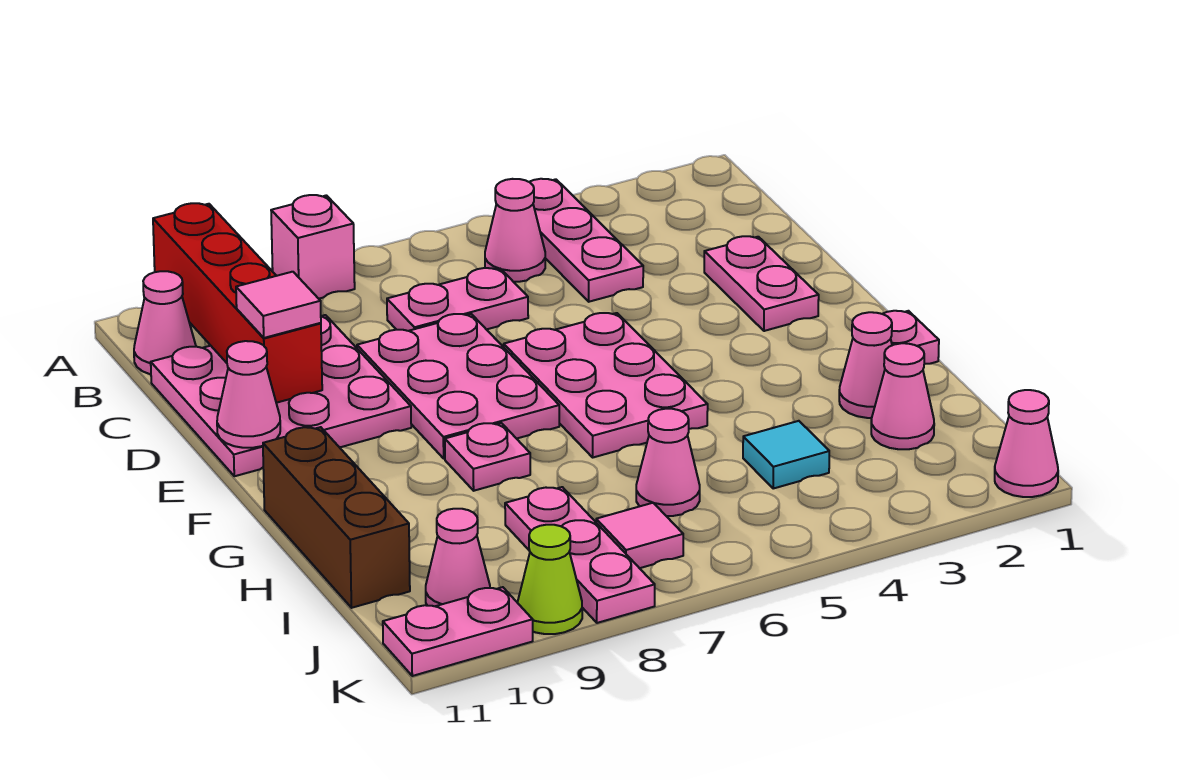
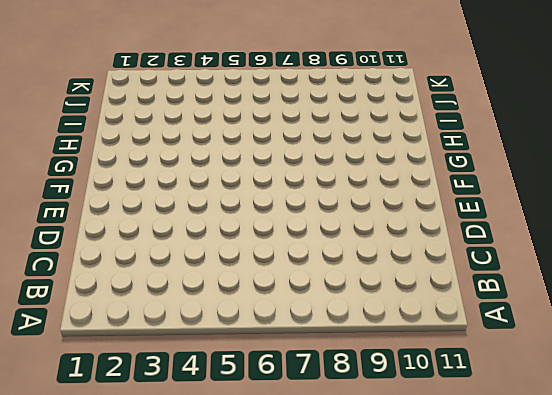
none -> pink 1x3 plate [530,179,643,302]
none -> pink 1x1 brick [271,195,355,299]
none -> pink 1x1 cone [485,179,545,282]

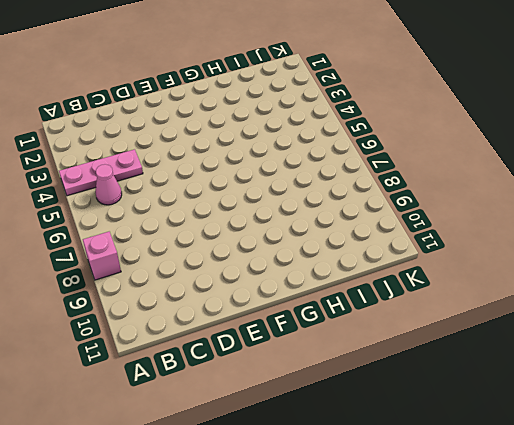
none -> pink 1x1 cone [134,271,196,374]
none -> pink 1x2 plate [387,268,528,331]
none -> pink 3x3 plate [151,315,411,476]

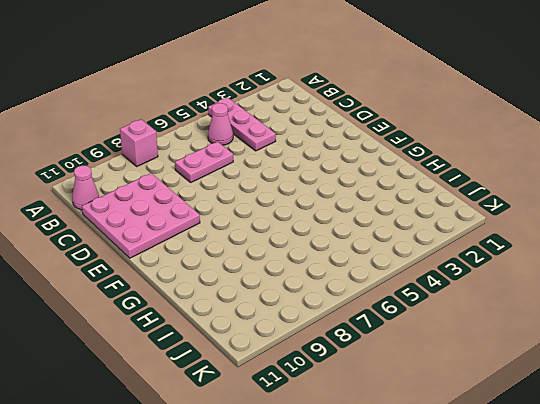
none -> pink 1x2 plate [704,236,819,331]
none -> pink 2x3 plate [357,314,559,459]
none -> pink 2x3 plate [504,313,708,457]

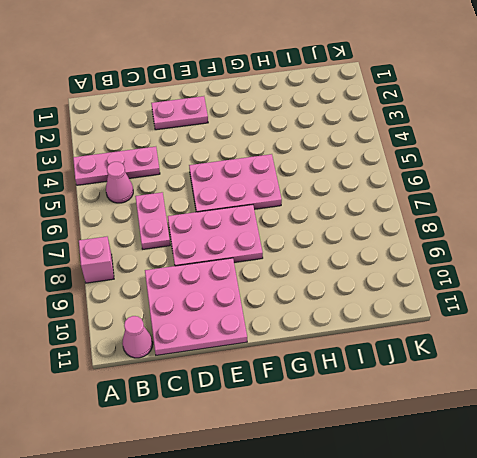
none -> pink 1x1 plate [883,311,939,364]
none -> pink 1x1 plate [445,423,530,491]
none -> brown 1x3 brick [263,427,410,608]

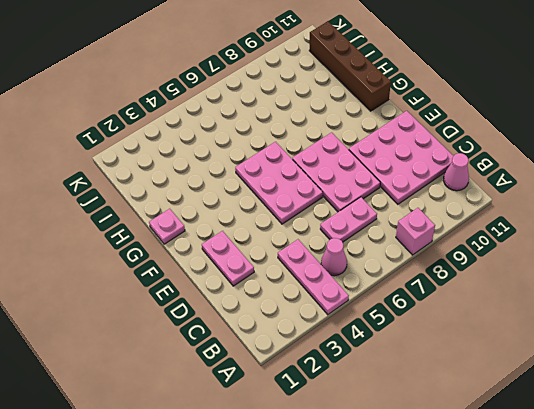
brown 1x4 brick [309,21,391,111] -> brown 1x3 brick [263,427,410,608]
none -> pink 1x1 plate [445,423,530,491]
none -> pink 1x1 cone [839,312,892,418]
none -> pink 1x1 cone [871,343,934,449]

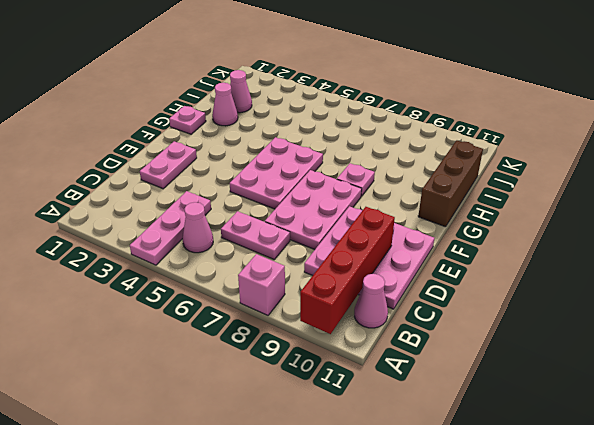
none -> cyan 1x1 tile [743,421,829,489]
none -> pink 1x1 cone [636,409,700,516]
none -> pink 1x3 plate [505,487,655,623]

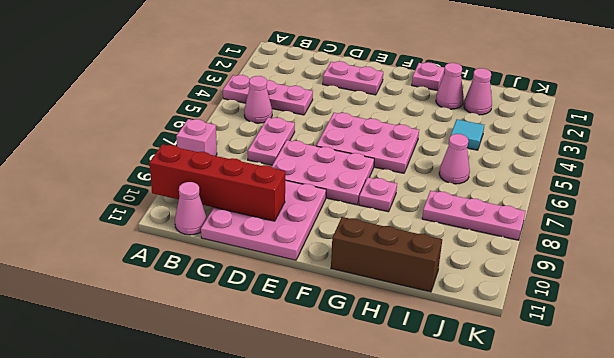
none -> pink 1x1 tile [596,503,683,568]
none -> pink 1x1 cone [426,509,490,606]
none -> pink 1x1 cone [995,390,1058,497]

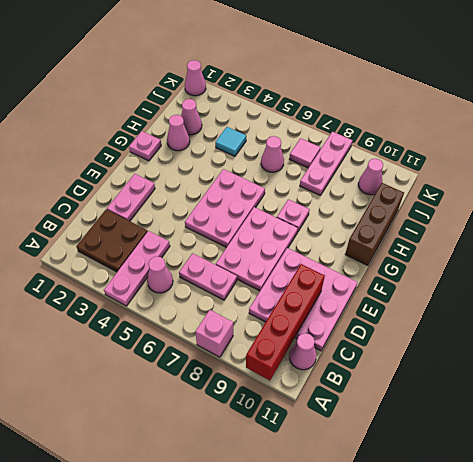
brown 2x2 plate [76,209,148,272] -> none
none -> lime 1x1 cone [518,525,582,634]
none -> pink 1x2 plate [383,587,533,676]
none -> pink 1x1 cone [217,341,280,448]

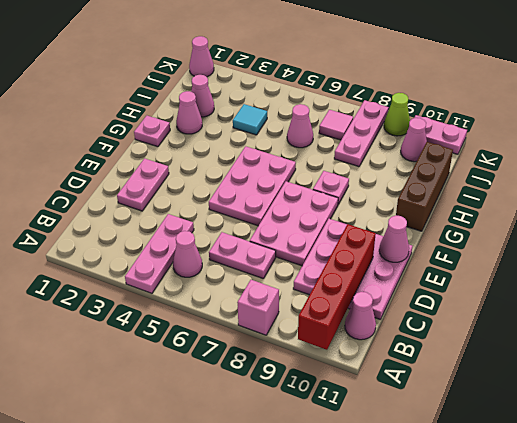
none -> pink 1x1 tile [236,272,321,338]

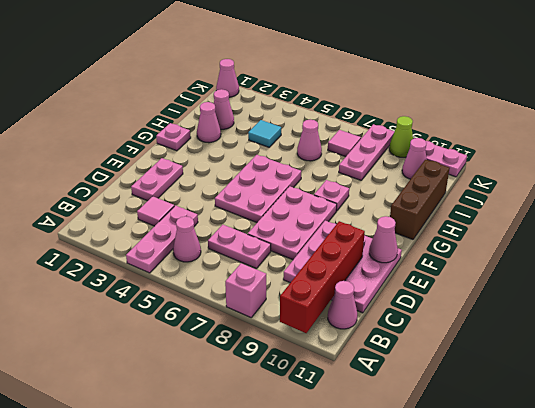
pink 1x1 tile [137,196,174,226] -> pink 1x1 tile moved to [236,272,321,338]

